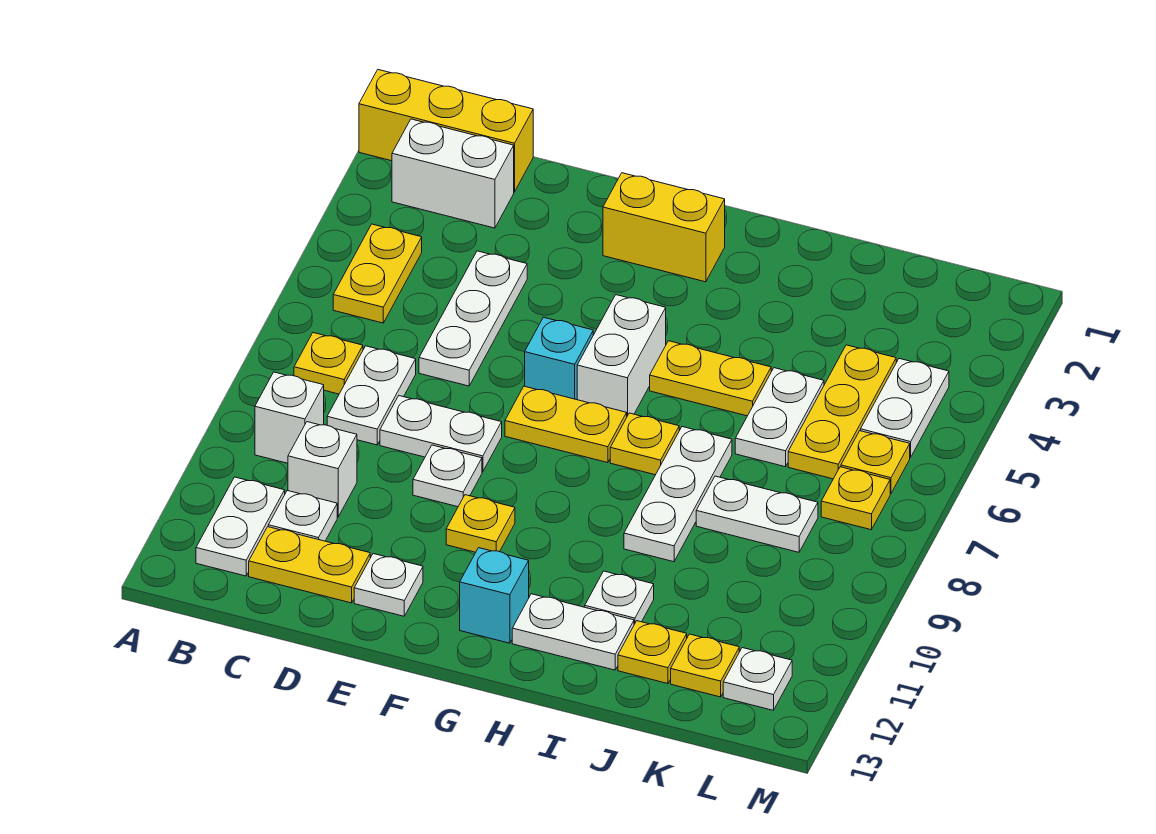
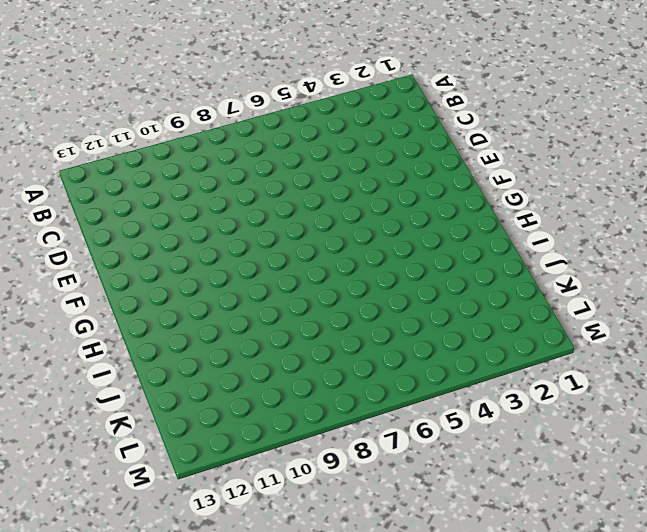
none -> yellow 1x3 brick [359,70,533,192]
none -> white 1x2 brick [392,119,514,228]
none -> yellow 1x2 plate [333,224,422,323]
none -> yellow 1x1 plate [294,333,363,394]

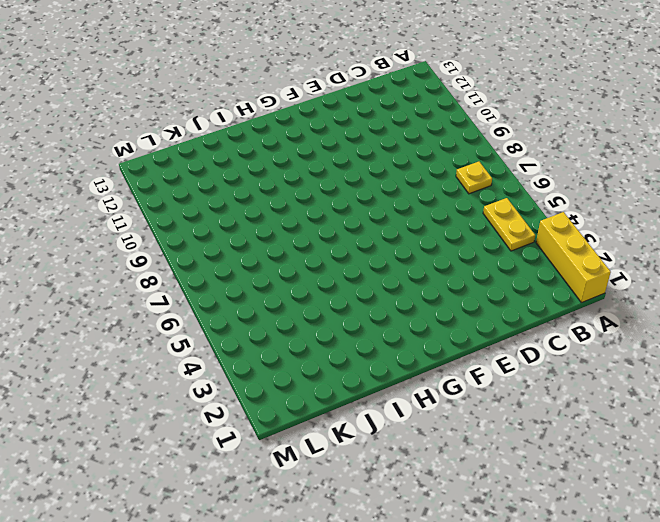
yellow 1x3 brick [536,212,611,303] -> yellow 1x3 brick turned to [359,70,533,192]
none -> white 1x2 brick [392,119,514,228]
none -> white 1x1 brick [255,372,324,463]
none -> white 1x2 plate [196,477,285,576]
none -> white 1x2 plate [327,346,416,445]

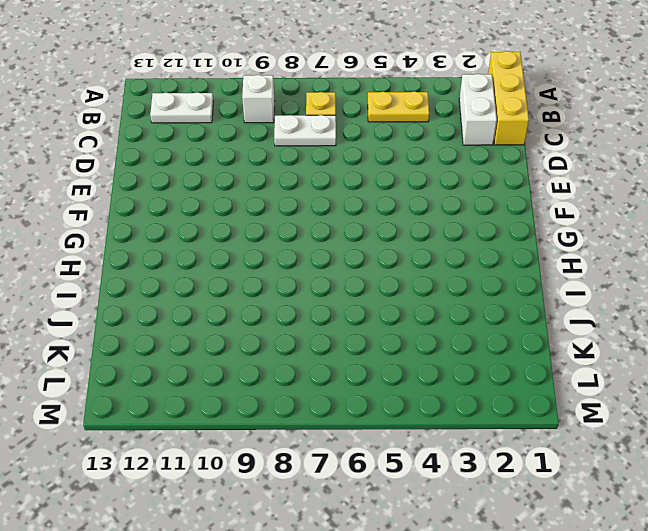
none -> white 1x1 brick [288,422,357,517]
none -> white 1x1 plate [268,491,337,541]
none -> yellow 1x2 plate [249,527,370,603]
none -> white 1x3 plate [419,251,527,386]

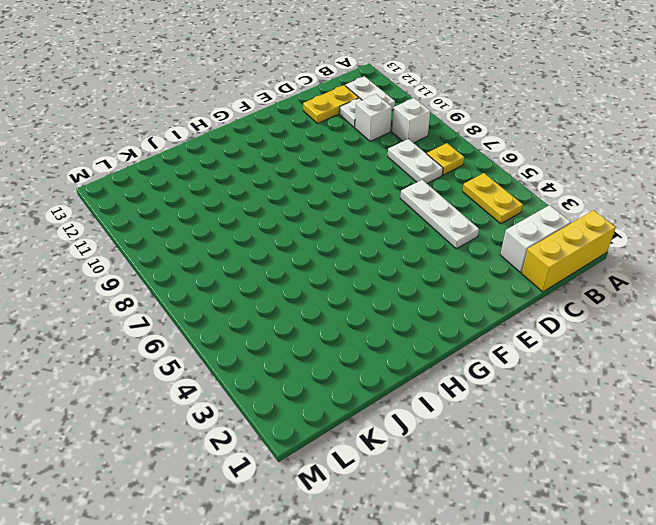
none -> white 1x2 plate [380,396,502,472]
none -> white 1x1 plate [413,445,482,507]
none -> white 1x1 plate [354,554,423,616]
none -> yellow 1x2 brick [603,173,725,282]

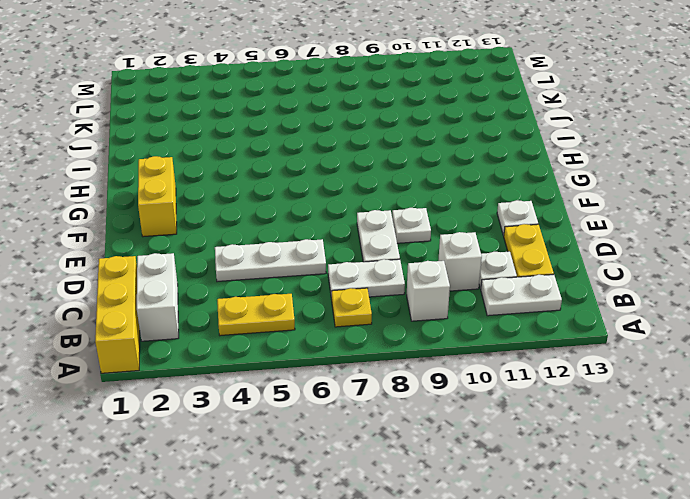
none -> cyan 1x1 brick [525,317,593,400]
none -> yellow 1x2 plate [505,386,627,463]
none -> yellow 1x1 plate [446,495,515,552]
none -> white 1x2 brick [577,295,666,416]

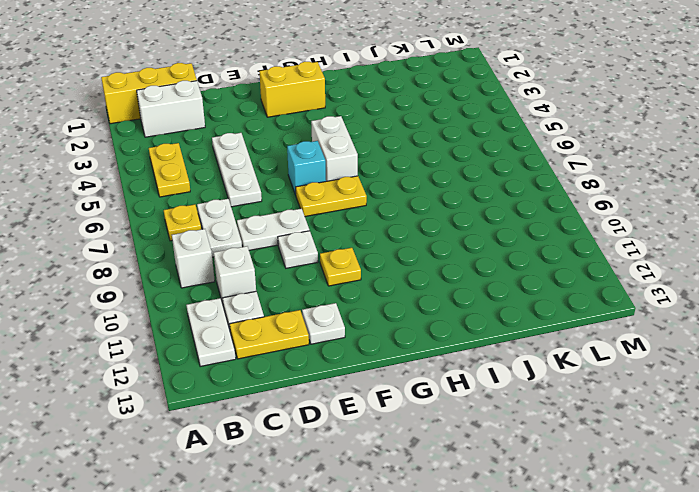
none -> cyan 1x1 brick [460,548,529,643]
none -> yellow 1x2 plate [650,341,771,416]
none -> yellow 1x1 plate [610,413,679,475]
none -> white 1x2 plate [512,594,634,670]

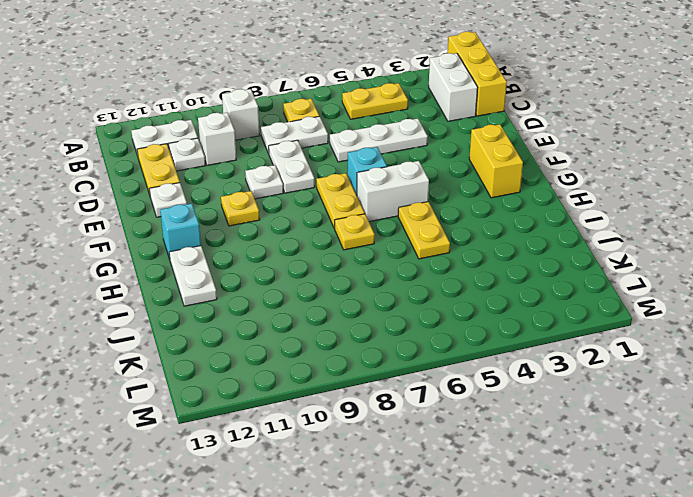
none -> white 1x3 plate [624,427,732,562]
none -> white 1x1 plate [585,571,654,624]
none -> white 1x2 plate [735,368,824,467]
none -> white 1x2 plate [696,476,818,552]

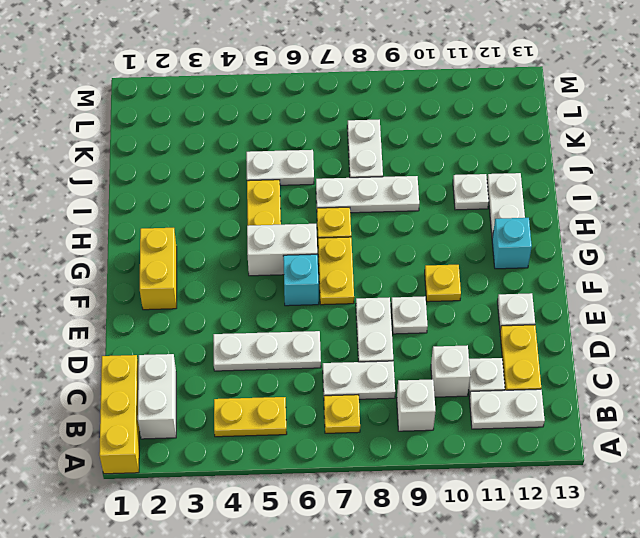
none -> yellow 1x1 plate [618,621,687,684]
none -> yellow 1x3 plate [788,345,896,479]
none -> yellow 1x1 plate [671,634,739,697]
none -> white 1x2 plate [861,359,949,457]

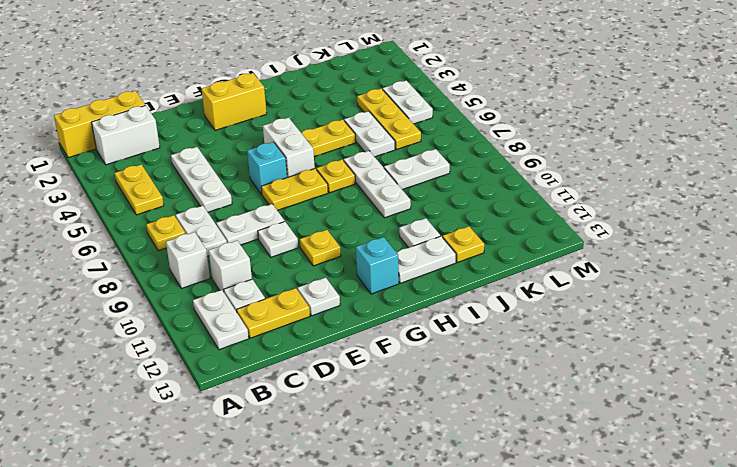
none -> yellow 1x1 plate [671,634,739,697]
none -> yellow 1x1 plate [841,431,910,494]
none -> yellow 1x1 plate [821,467,890,530]
none -> white 1x1 plate [723,648,792,710]

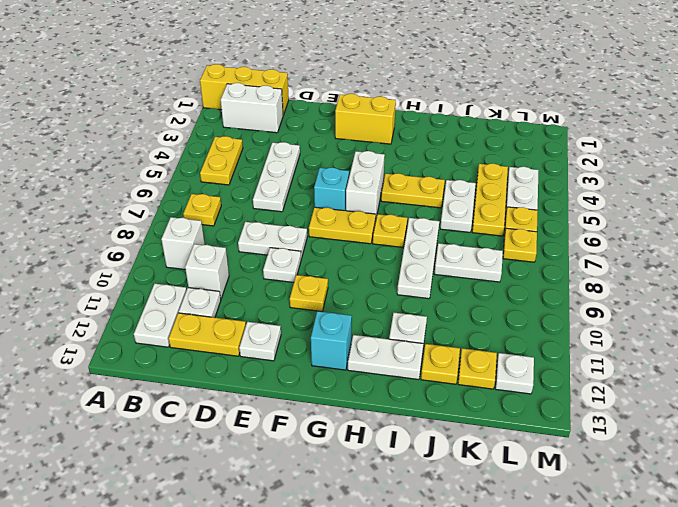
none -> white 1x2 plate [327,346,416,445]

